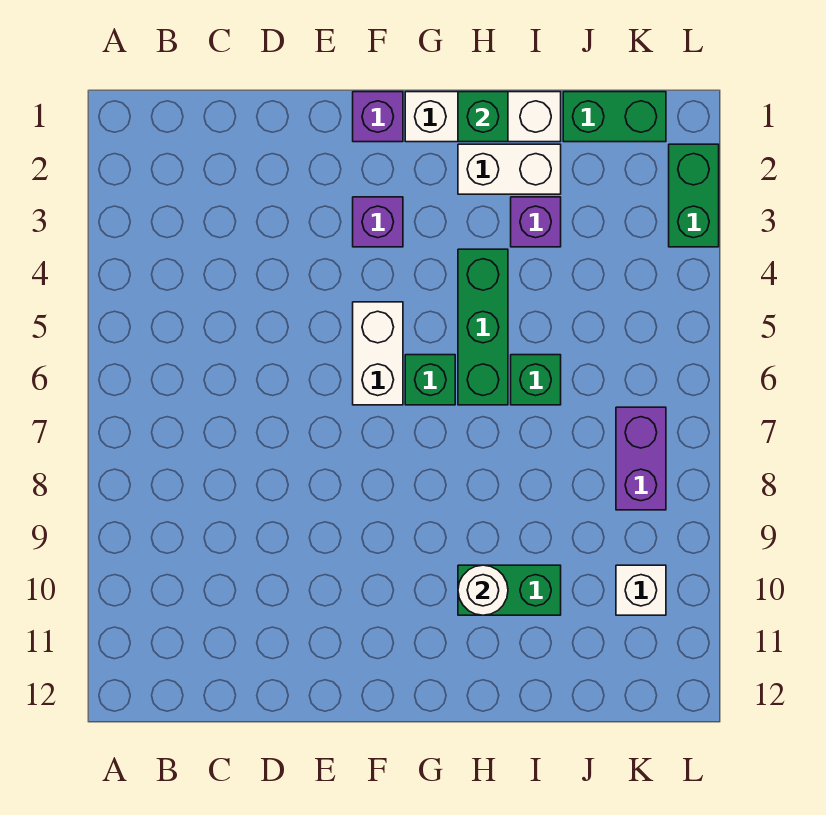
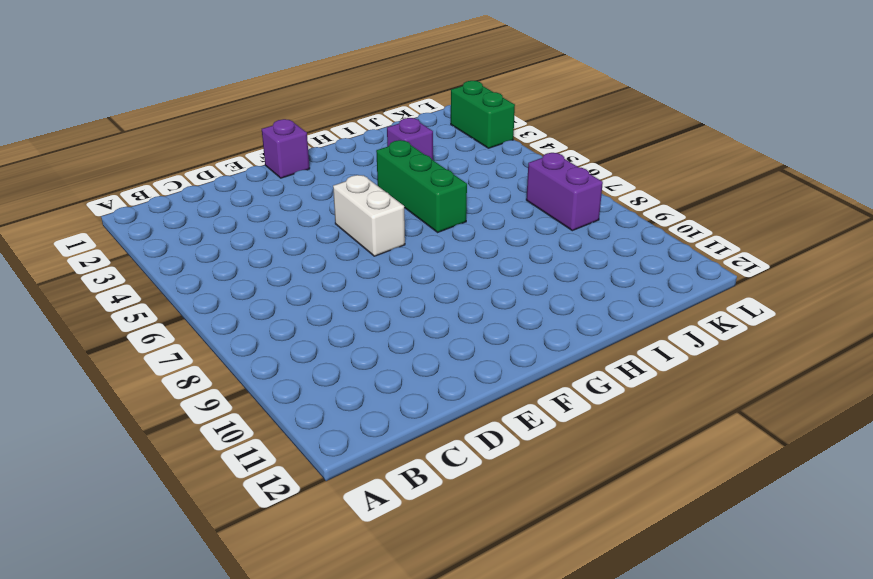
none -> purple 1x1 brick [353,197,403,247]
none -> white 1x3 brick [405,92,561,142]
none -> green 1x1 brick [405,355,455,405]

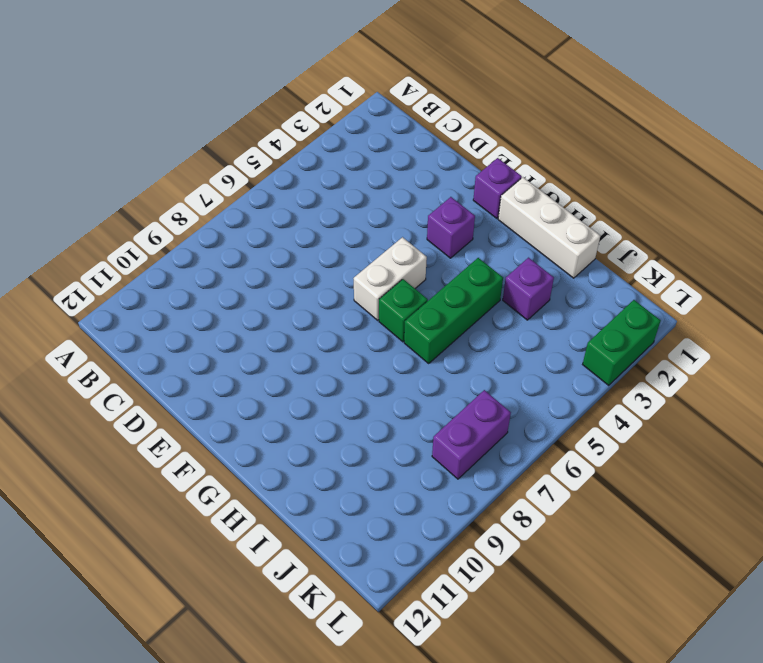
none -> white 1x2 brick [458,144,561,194]
none -> green 1x2 brick [458,565,561,615]
none -> green 1x1 brick [511,355,561,405]

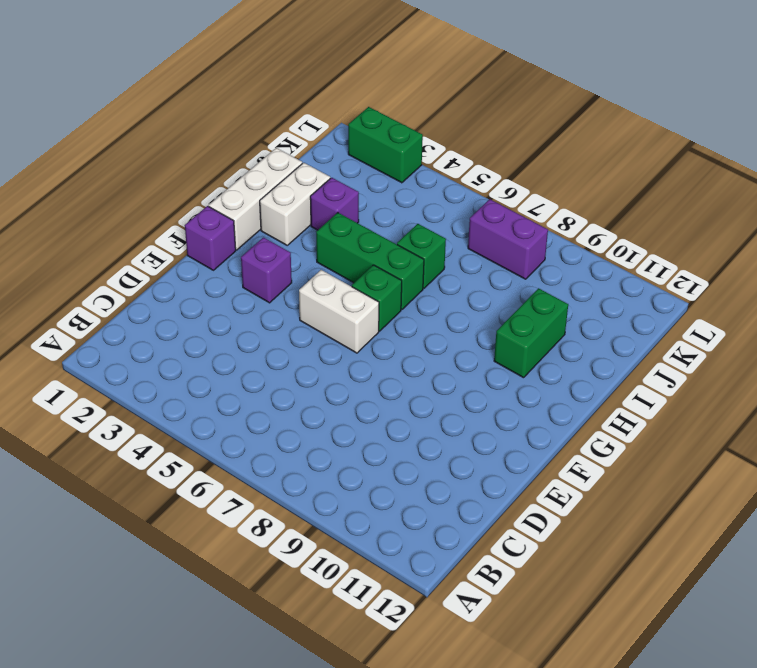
none -> green 1x2 brick [563,92,666,142]
none -> white 1x1 brick [616,565,666,615]
none -> green 1x1 brick [458,92,508,142]

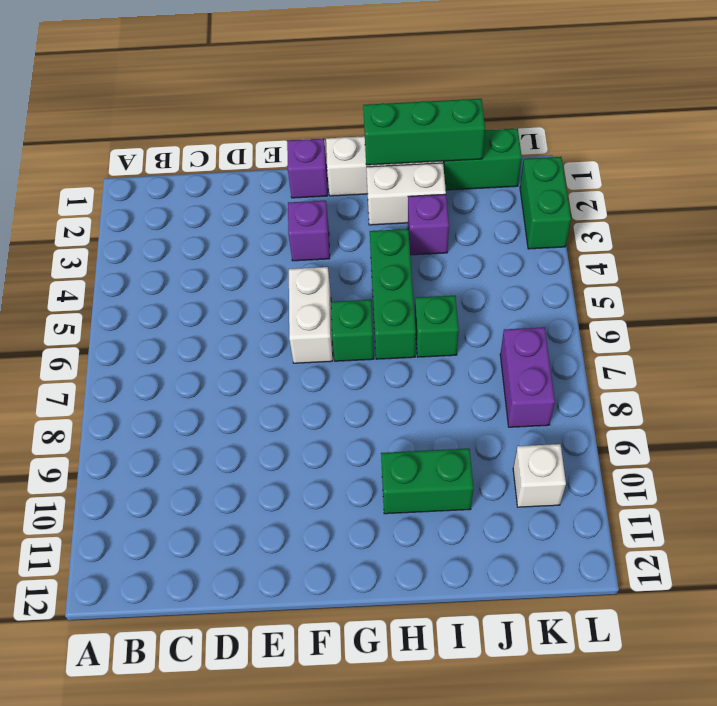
green 1x3 brick [363,99,485,165] -> green 1x1 brick [458,92,508,142]
none -> white 1x1 round brick [458,565,508,615]

